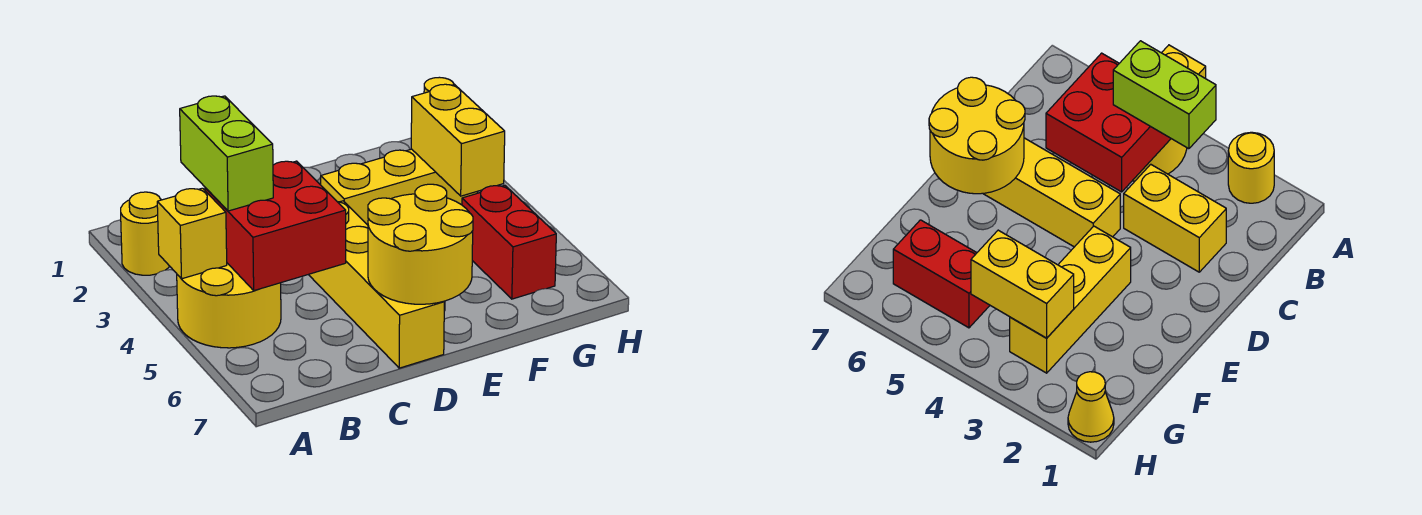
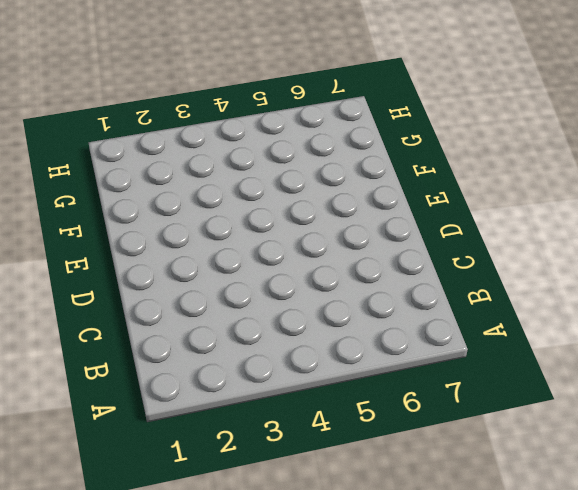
none -> yellow 1x1 round brick [121,192,169,275]
none -> yellow 2x2 round brick [177,263,281,348]
none -> yellow 1x2 brick [1124,164,1226,272]

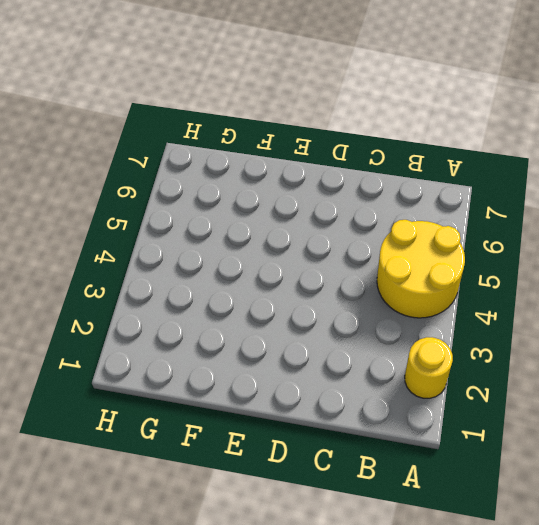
none -> yellow 1x2 brick [1124,164,1226,272]
none -> yellow 1x4 brick [309,201,444,368]
none -> yellow 1x3 brick [321,149,478,225]

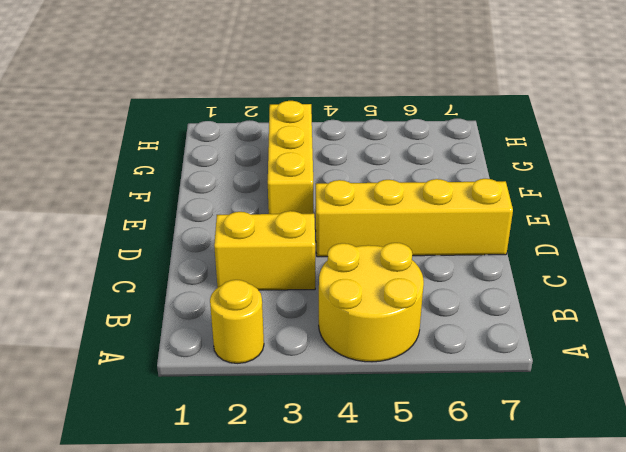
none -> red 1x2 brick [462,185,556,299]
none -> yellow 1x1 cone [1068,372,1114,442]
none -> yellow 1x1 brick [157,188,227,279]

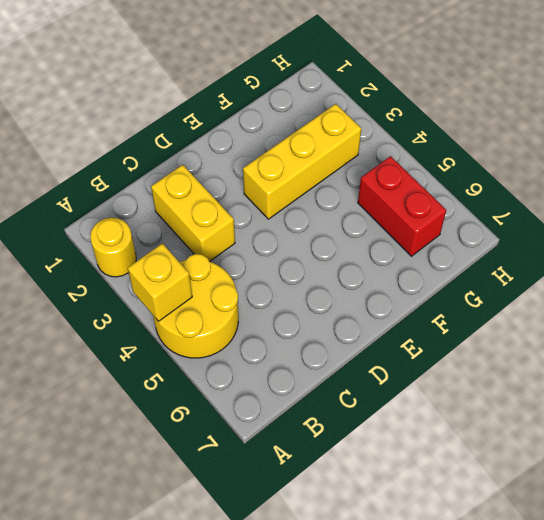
none -> yellow 1x4 brick [309,201,444,368]
none -> yellow 1x1 cone [1068,372,1114,442]
none -> red 2x2 brick [205,161,346,291]

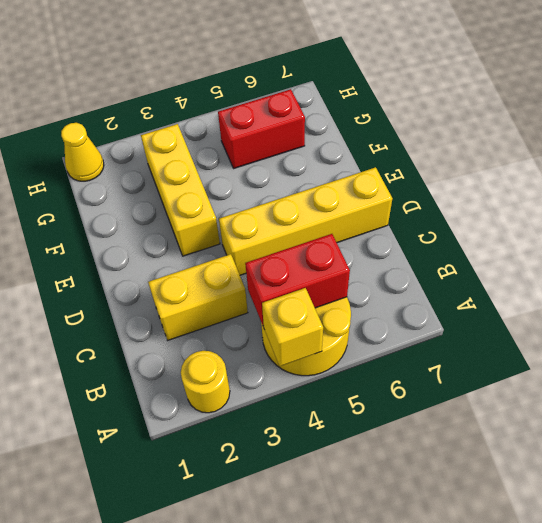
red 1x2 brick [245,234,350,326] -> red 2x2 brick [205,161,346,291]
none -> yellow 2x2 round brick [368,184,473,304]
none -> yellow 1x2 brick [411,84,505,196]
none -> lime 1x2 brick [180,96,273,211]

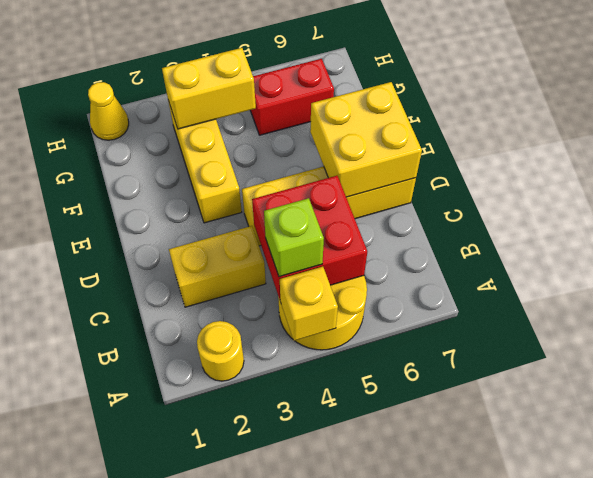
lime 1x1 brick [264,198,324,277] -> lime 1x2 brick [180,96,273,211]
yellow 2x2 brick [310,82,422,197] -> yellow 2x2 round brick [368,184,473,304]

